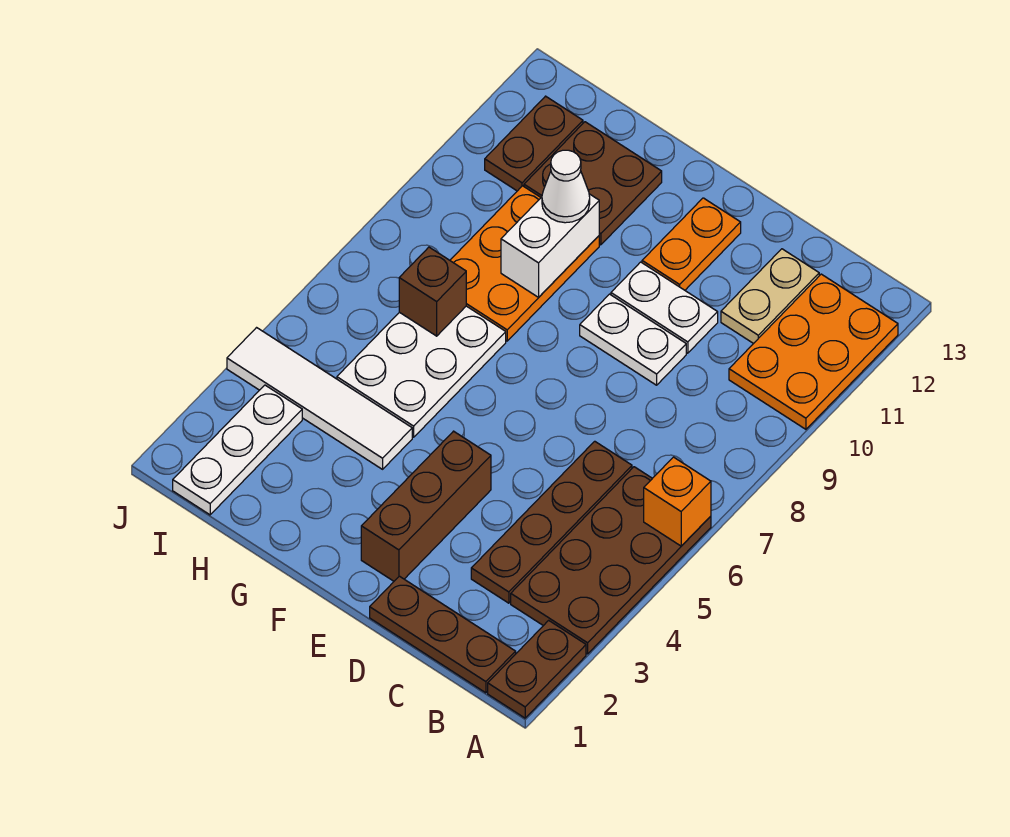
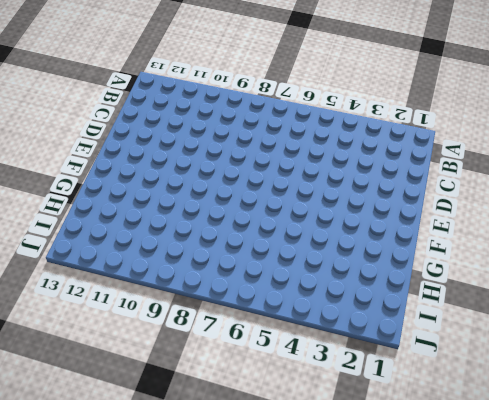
none -> brown 1x2 plate [488,620,586,718]
none -> brown 2x4 plate [511,467,711,654]
none -> orange 2x3 plate [729,274,898,429]

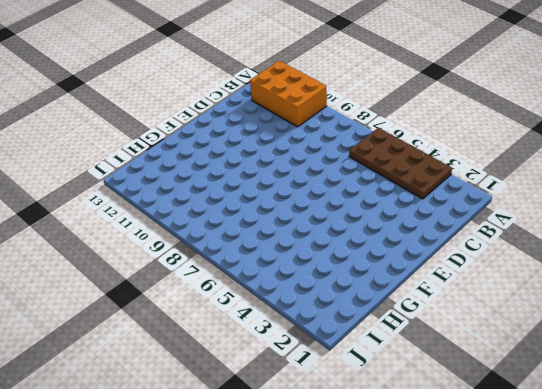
orange 2x3 brick [250,61,327,127] -> orange 2x3 plate [729,274,898,429]
none -> brown 1x2 plate [488,620,586,718]
none -> brown 1x3 plate [370,576,516,693]
none -> brown 1x4 plate [471,441,632,603]

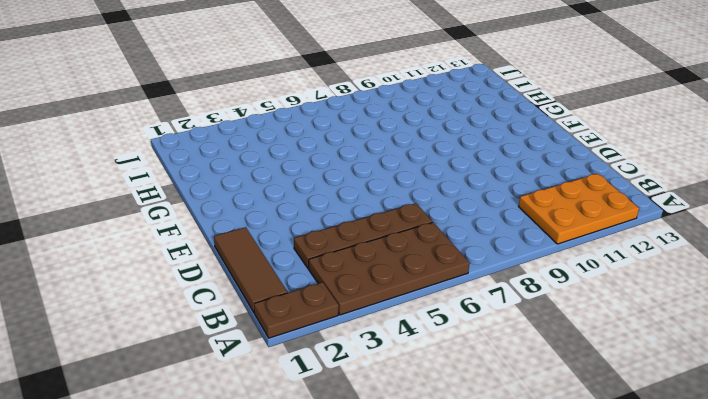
brown 1x3 tile [214,227,287,313] -> brown 1x3 plate [370,576,516,693]
none -> tan 1x2 plate [721,249,819,344]
none -> white 1x2 plate [580,294,686,385]
none -> white 1x2 plate [611,262,718,353]

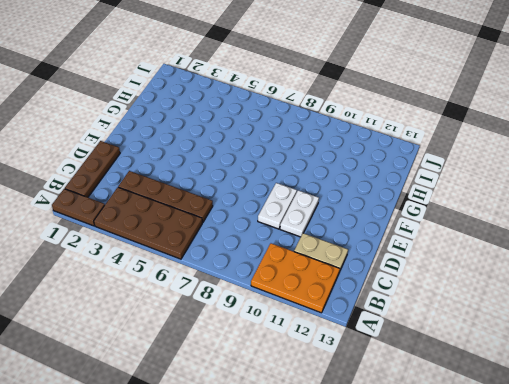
none -> brown 1x3 brick [361,431,491,581]
none -> orange 1x2 plate [642,198,741,290]
none -> white 1x4 tile [227,328,412,469]

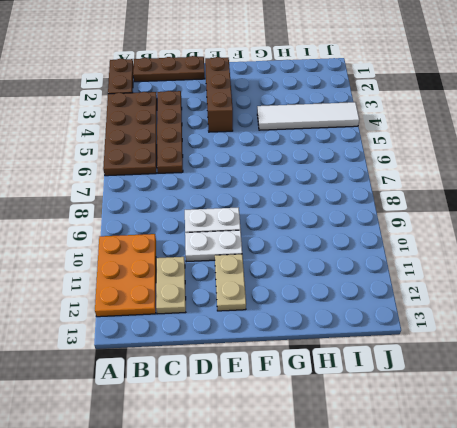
tan 1x2 plate [215,254,246,311] -> orange 1x2 plate [642,198,741,290]
none -> white 2x3 plate [337,306,506,437]
none -> orange 2x3 plate [450,186,599,341]
none -> brown 2x2 plate [524,122,662,245]

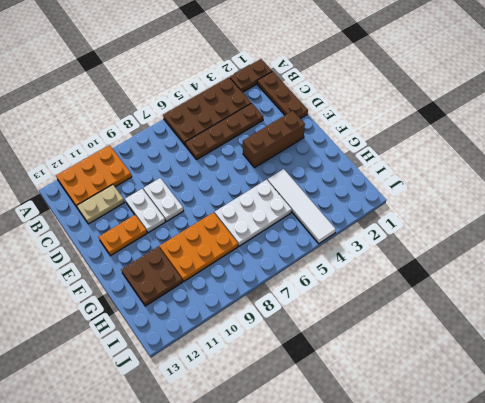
none -> white 1x3 plate [173,385,302,515]
none -> brown 1x2 plate [485,96,583,191]
none -> orange 1x1 brick [644,457,711,546]

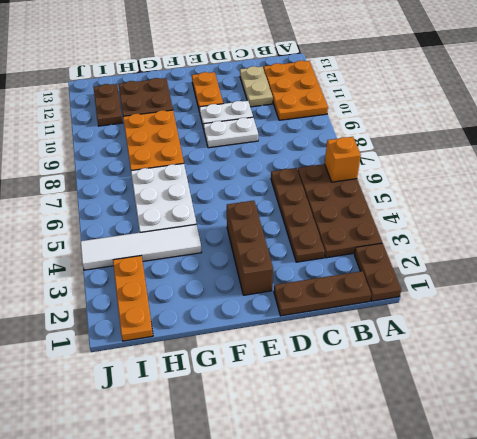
orange 1x3 plate [113,256,153,341] -> white 1x3 plate [173,385,302,515]
none -> white 1x2 brick [501,194,599,297]
none -> brown 1x1 brick [399,247,466,336]
none -> white 1x1 cone [542,150,590,223]

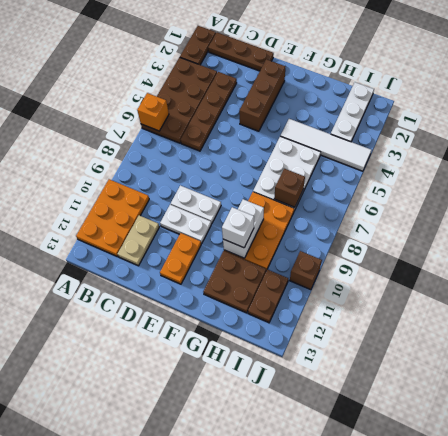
white 1x1 brick [222,207,254,248] -> white 1x1 cone [542,150,590,223]
brown 1x1 brick [290,251,322,290] -> none

